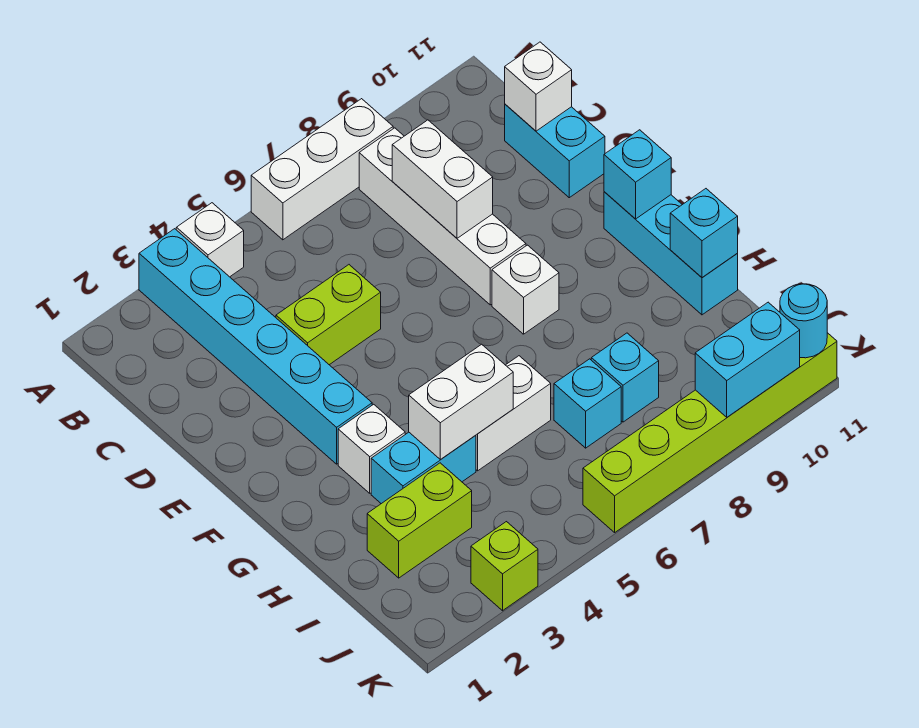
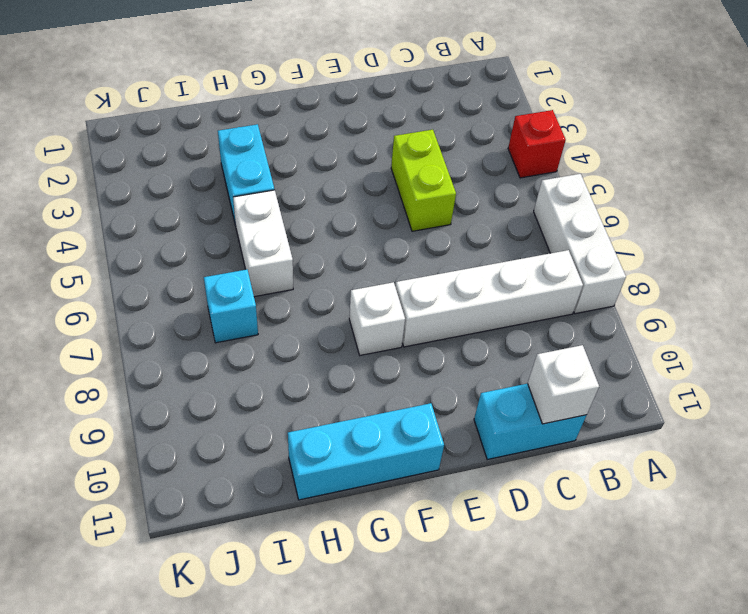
red 1x1 brick [508,110,566,178] -> white 1x1 brick [176,203,244,277]
none -> cyan 1x6 brick [139,229,372,464]
none -> white 1x1 brick [338,404,405,493]
none -> lime 1x2 brick [367,463,472,578]

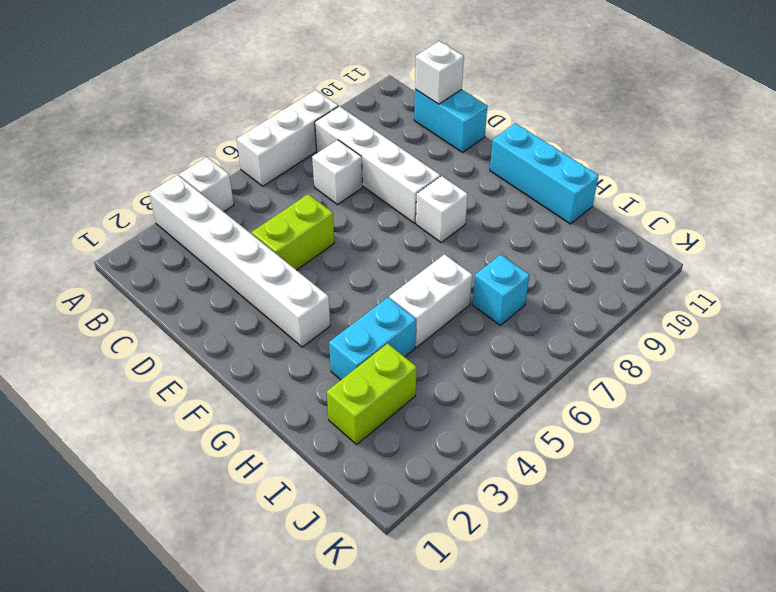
white 1x6 brick [149,175,330,347] -> cyan 1x6 brick [139,229,372,464]
white 1x1 brick [312,140,362,205] -> white 1x1 brick moved to [338,404,405,493]
none -> cyan 1x1 brick [591,333,659,422]
none -> lime 1x1 brick [471,522,538,611]
none -> lime 1x6 brick [583,333,837,532]

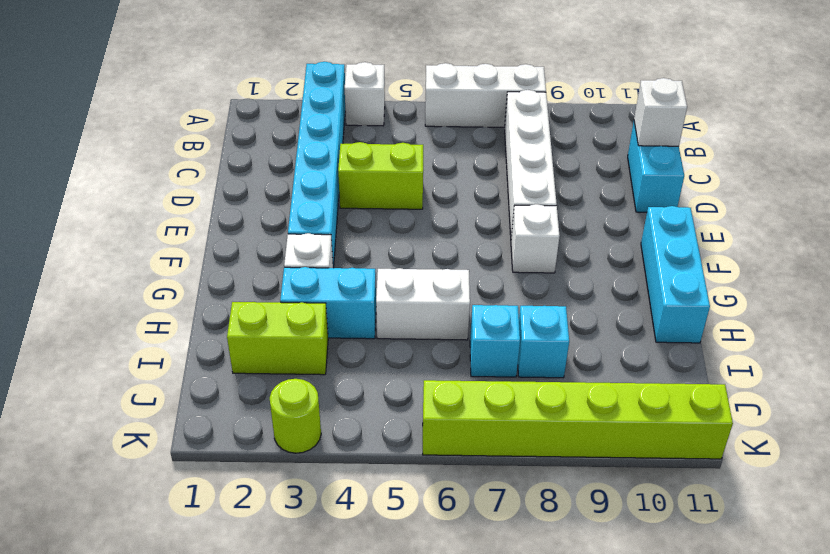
lime 1x1 round brick [270,379,321,453] -> lime 1x1 brick [471,522,538,611]
none -> white 1x2 brick [392,120,493,238]
none -> cyan 1x1 brick [604,130,671,219]
none -> white 1x2 brick [409,344,513,460]

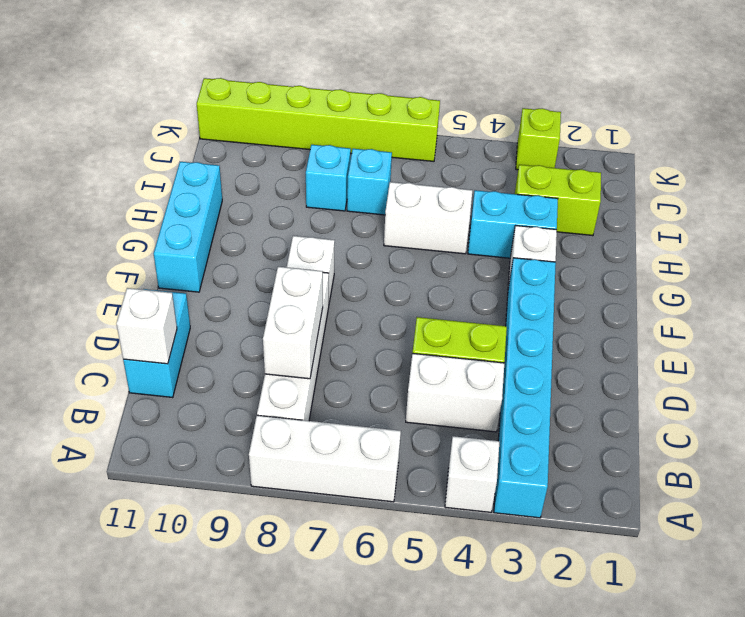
white 1x2 brick [406,353,504,432] -> white 1x2 brick moved to [409,344,513,460]
none -> cyan 1x1 brick [604,130,671,219]
none -> cyan 1x1 brick [670,189,738,278]
none -> cyan 1x2 brick [695,302,800,417]

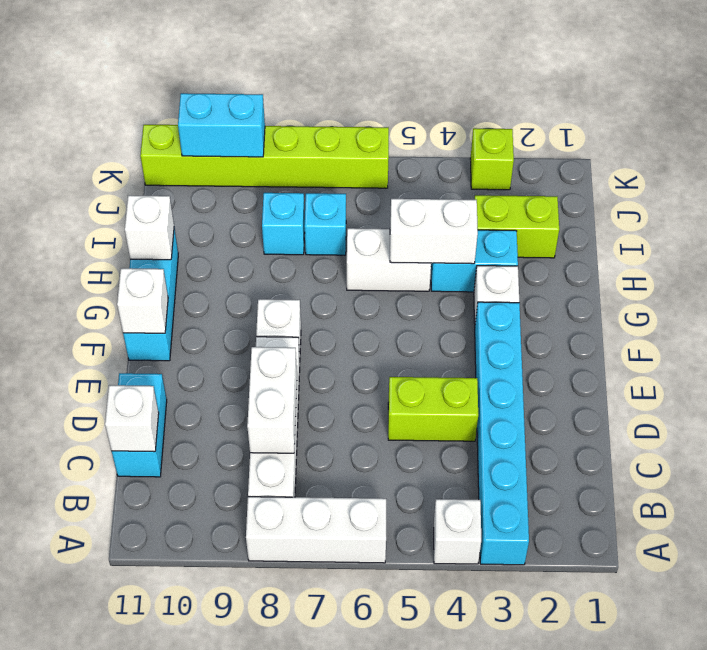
white 1x1 brick [117,268,168,333] -> cyan 1x1 brick [604,130,671,219]
white 1x1 brick [125,195,174,260] -> cyan 1x1 brick [670,189,738,278]
none -> cyan 1x1 round brick [780,284,827,358]

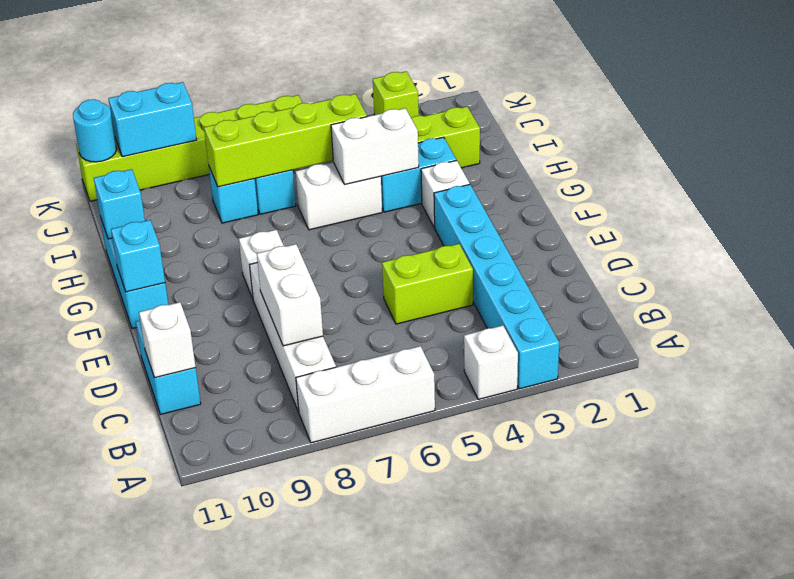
lime 1x4 brick [204,94,367,187] -> none

